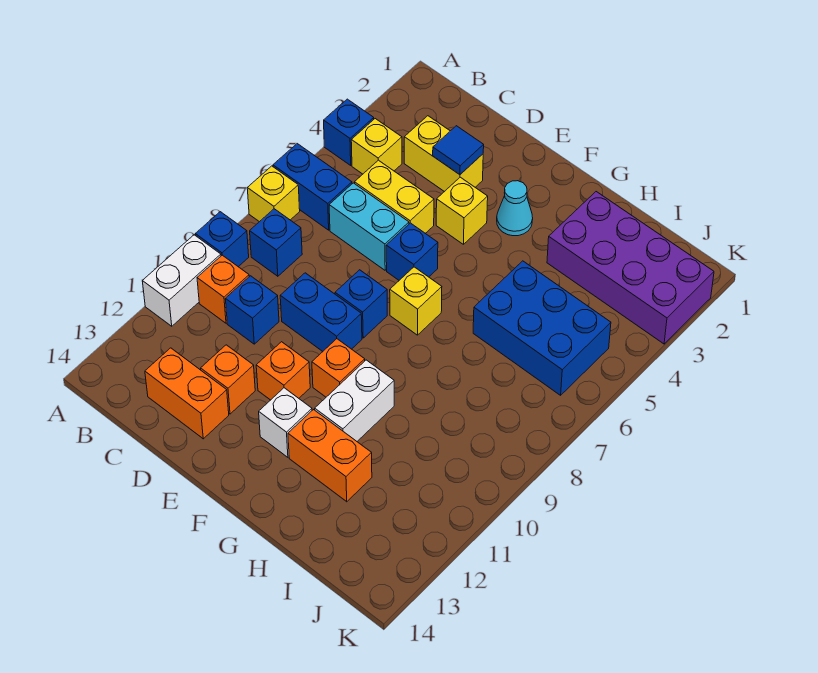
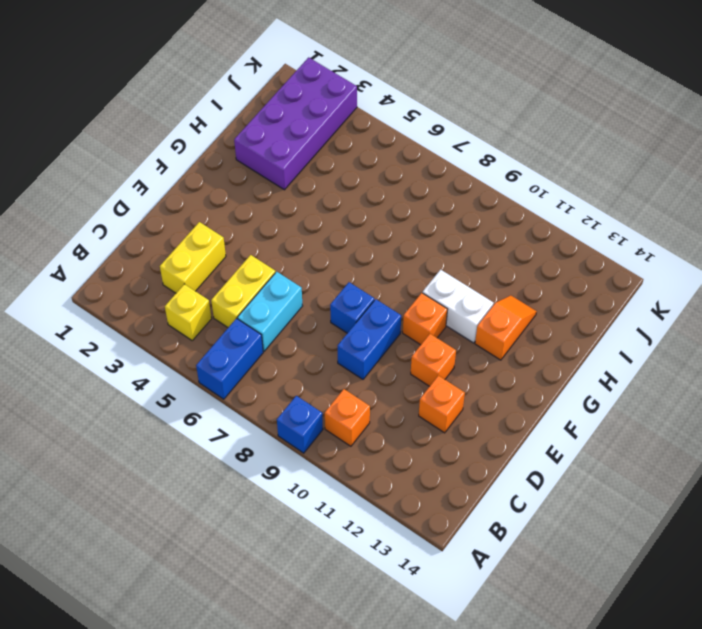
orange 1x2 slope [475,295,537,360] -> orange 1x2 brick [288,410,372,502]
none -> blue 1x1 brick [324,99,374,165]
none -> yellow 1x1 brick [247,166,300,222]
none -> white 1x2 brick [142,235,221,326]

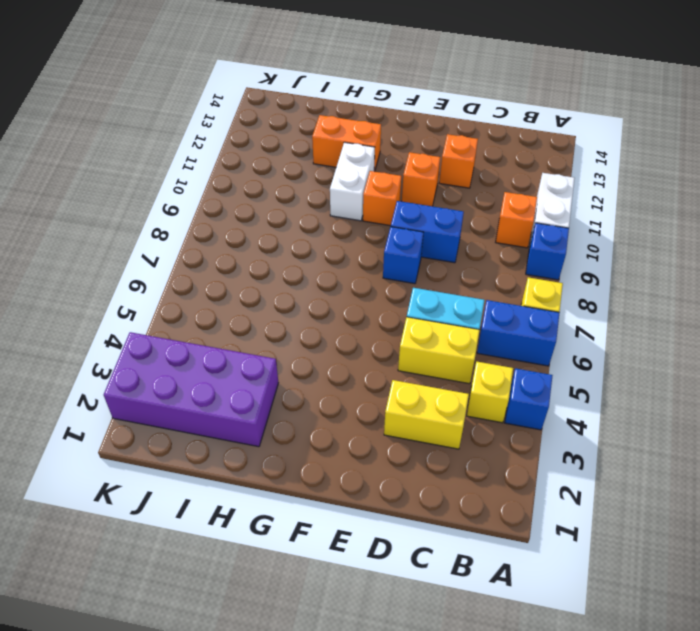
none -> blue 1x1 brick [250,209,302,276]
none -> blue 1x1 brick [226,276,279,344]
none -> orange 1x2 brick [145,348,229,439]

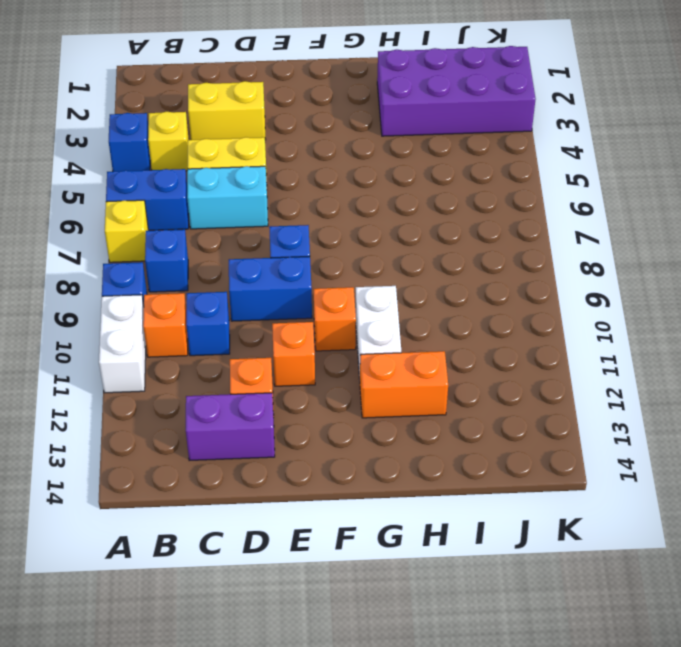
purple 1x2 brick [186,393,275,461] -> orange 1x2 brick [145,348,229,439]
none -> yellow 1x1 brick [436,177,488,244]
none -> blue 1x1 brick [386,223,438,280]
none -> cyan 1x1 cone [497,181,533,236]

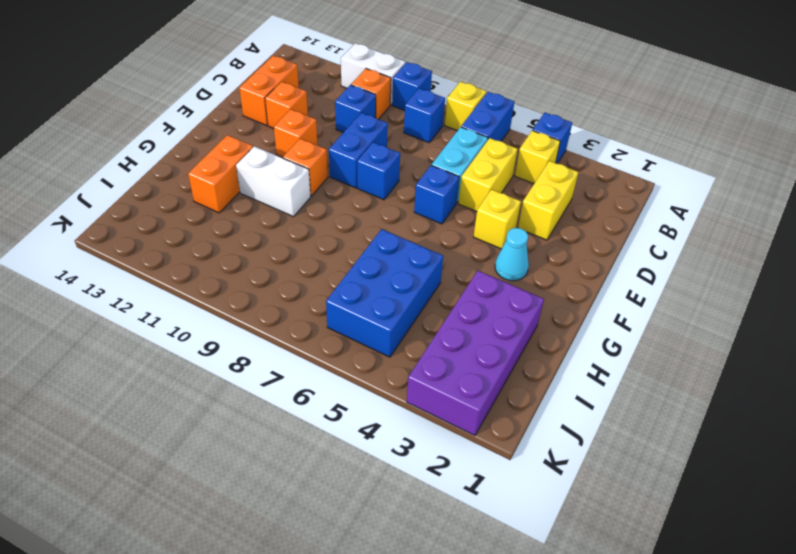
none -> yellow 1x1 brick [390,267,442,335]
none -> white 1x1 brick [259,388,312,457]
none -> blue 1x1 tile [433,126,484,175]

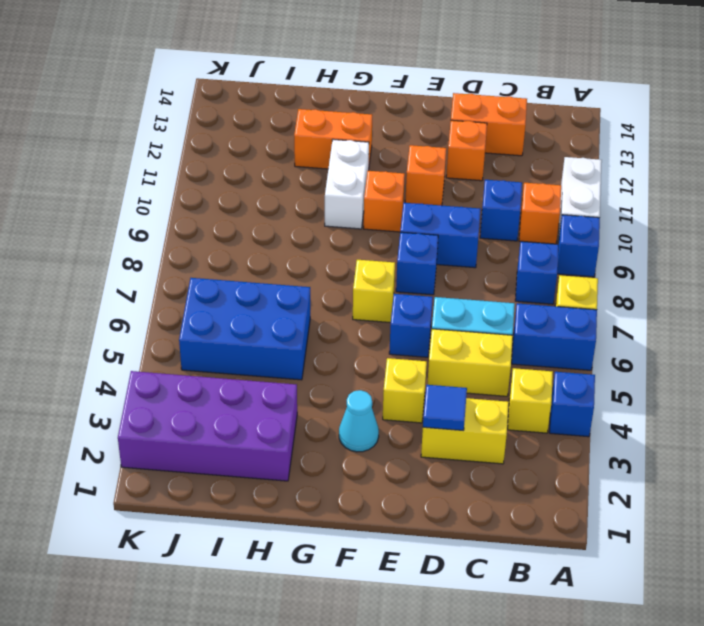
none -> white 1x1 brick [259,388,312,457]

